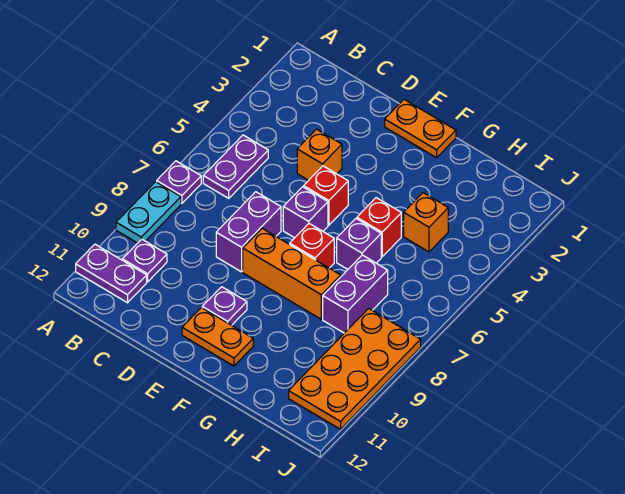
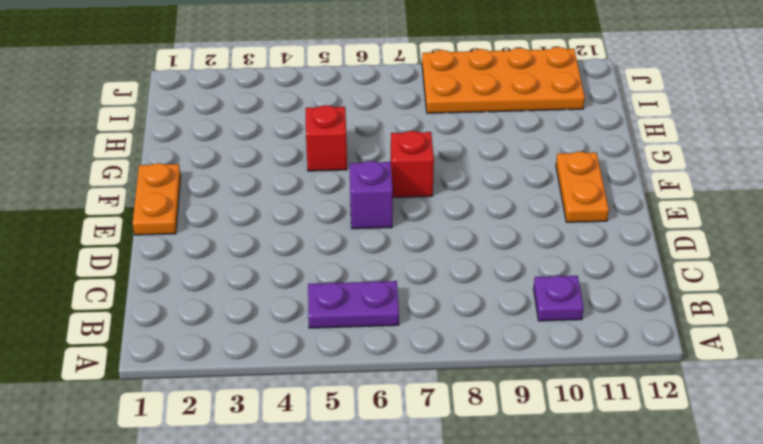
none -> purple 1x1 plate [157,161,201,203]
none -> cyan 1x2 plate [116,182,181,243]
none -> purple 1x2 plate [76,244,147,303]

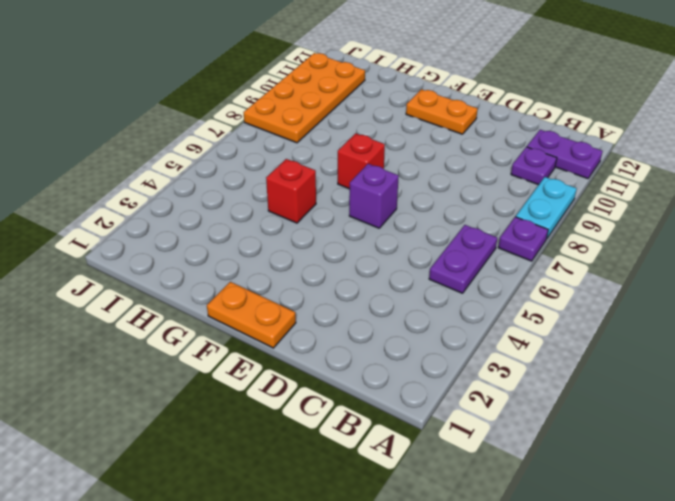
none -> orange 1x1 brick [297,129,342,180]
none -> purple 1x2 brick [216,192,281,272]
none -> red 1x1 brick [304,166,348,225]

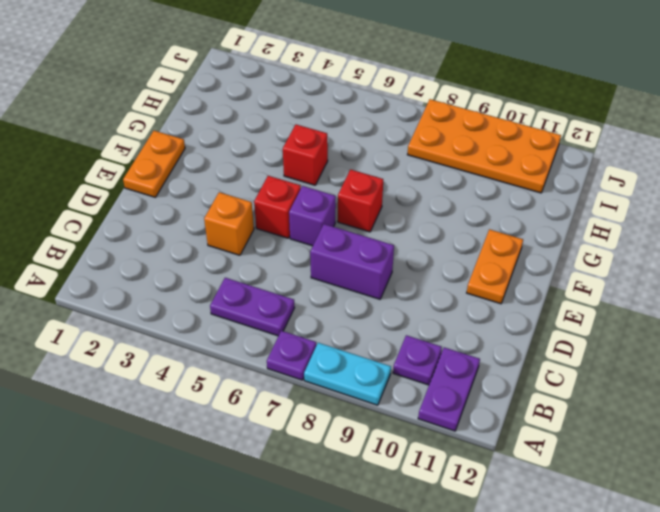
none -> orange 1x3 brick [243,228,341,319]
none -> purple 1x1 plate [202,287,247,325]
none -> purple 1x1 brick [337,219,381,269]

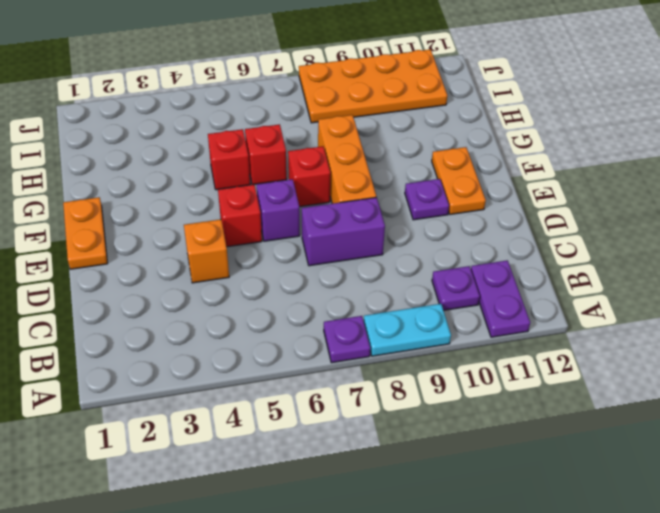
red 1x1 brick [245,124,287,185] -> purple 1x1 brick [337,219,381,269]
none -> purple 1x2 plate [203,135,268,198]
none -> orange 1x1 brick [404,193,448,252]
none -> purple 1x2 brick [323,255,388,333]

